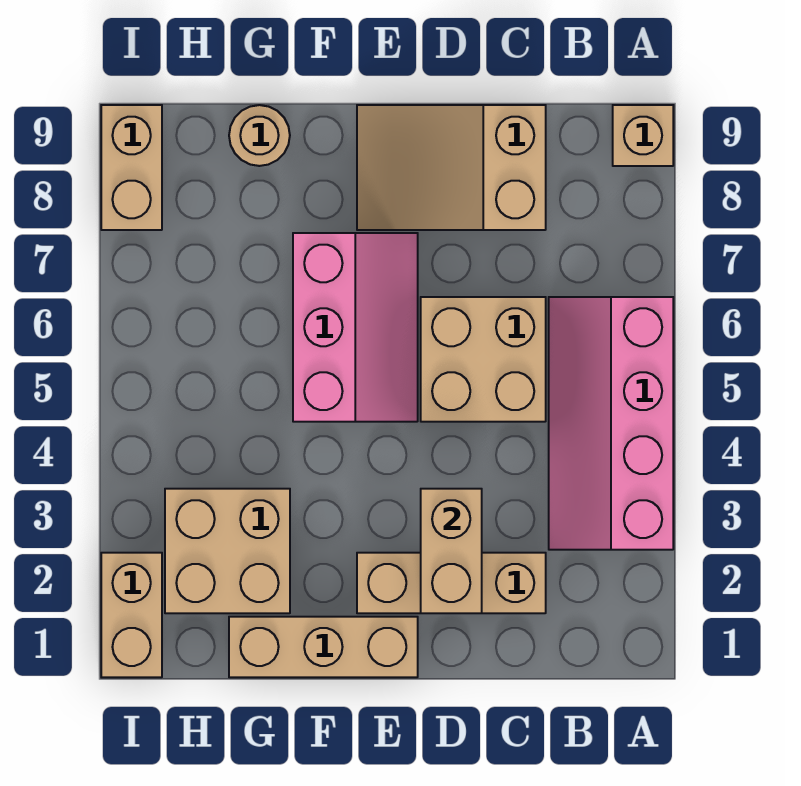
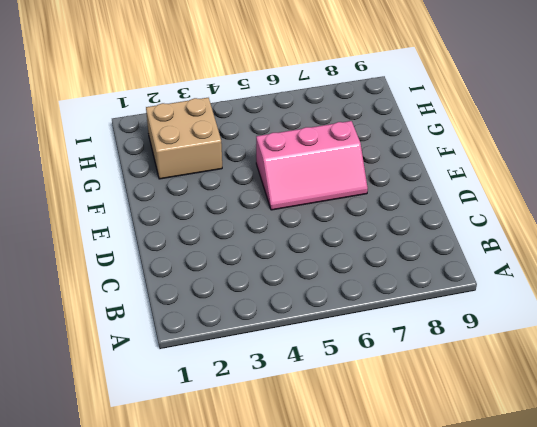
none -> pink 2x4 slope [549,297,673,550]
none -> tan 1x1 brick [613,105,673,166]
none -> tan 1x3 brick [357,553,546,613]

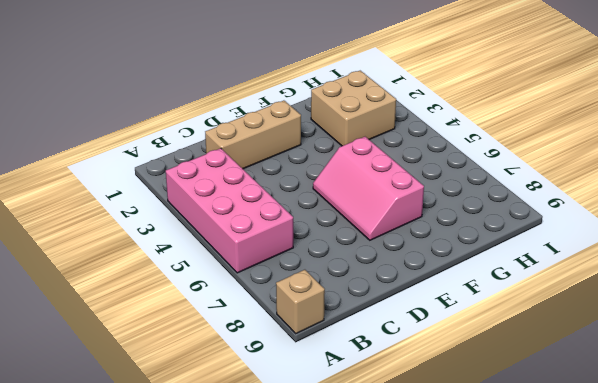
pink 2x4 brick [166,148,293,273] -> pink 2x4 slope [549,297,673,550]
none -> tan 2x2 brick [421,297,546,422]
none -> tan 2x3 slope [357,105,546,230]
none -> tan 1x3 brick [229,617,418,677]

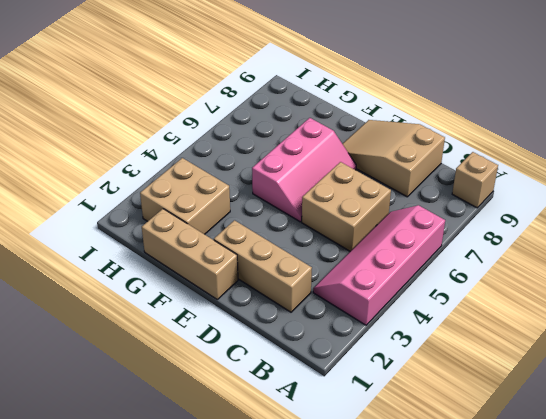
none -> tan 1x1 round brick [229,105,290,166]
none -> tan 1x2 brick [101,553,162,677]
none -> tan 1x2 brick [101,105,162,230]

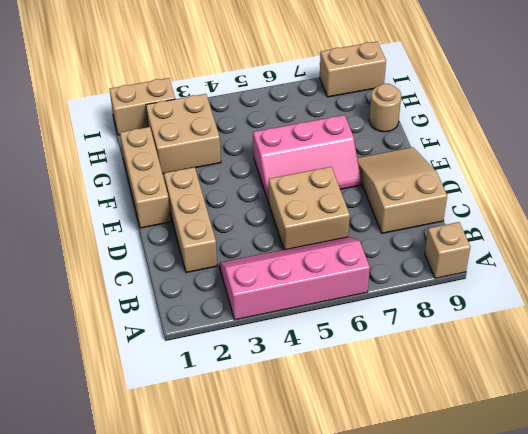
none -> tan 1x2 brick [421,489,482,613]

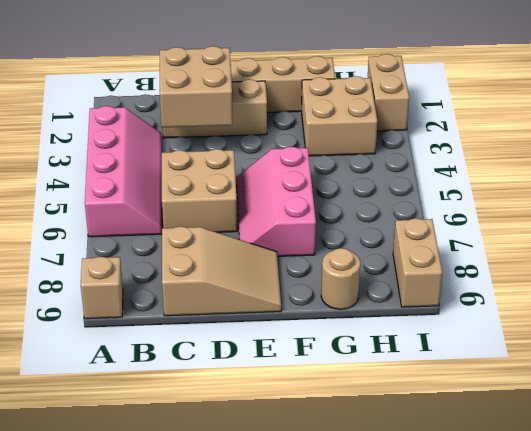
tan 2x2 brick [160,46,233,128] -> tan 1x2 brick [421,489,482,613]

